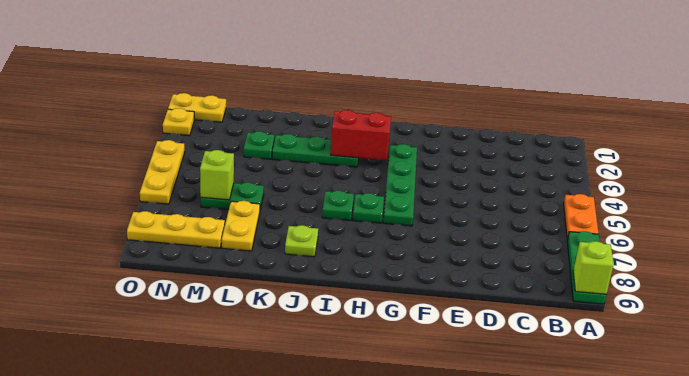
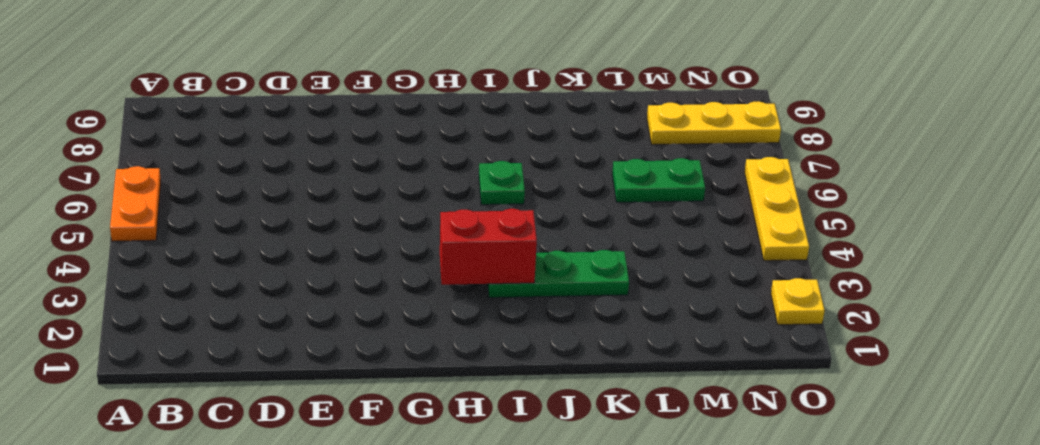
none -> green 1x3 plate [567,231,606,304]
none -> green 1x4 plate [383,144,417,226]
none -> green 1x1 plate [353,193,384,223]

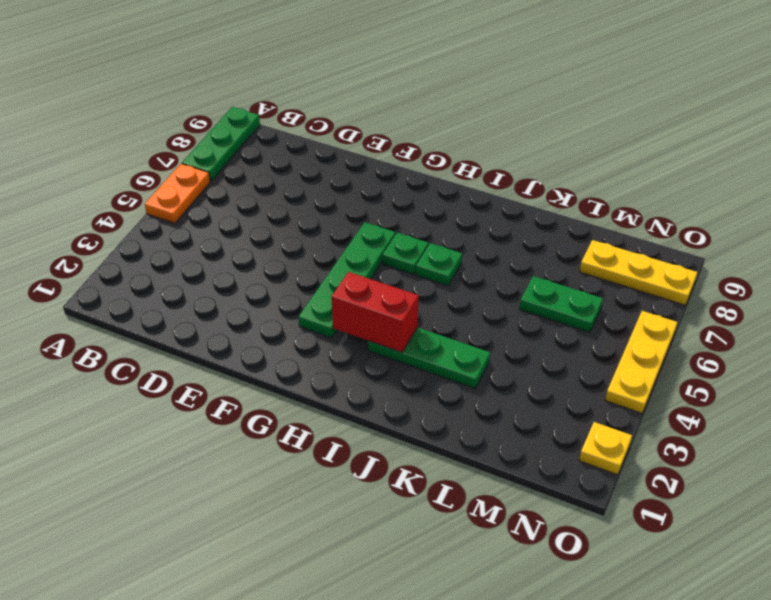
none -> lime 1x1 plate [285,225,318,257]
none -> green 1x1 plate [244,131,275,159]
none -> yellow 1x2 plate [222,201,260,251]

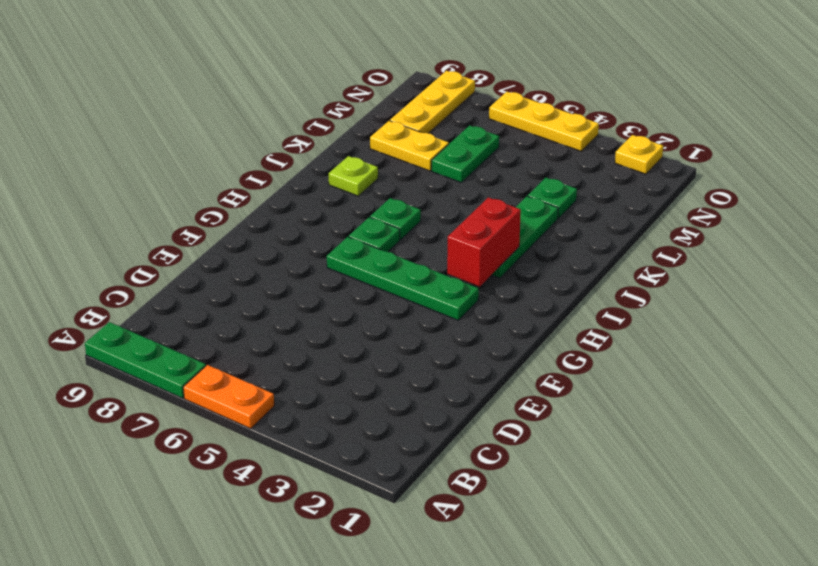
none -> yellow 1x2 plate [168,93,226,122]
none -> lime 1x1 brick [573,241,614,294]
none -> lime 1x1 brick [200,150,234,200]

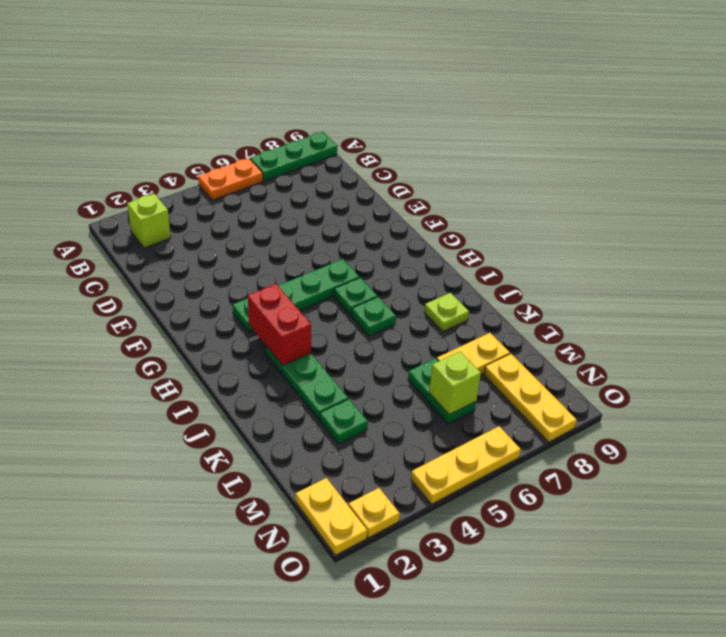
lime 1x1 brick [127,194,171,248] -> lime 1x1 brick moved to [573,241,614,294]

